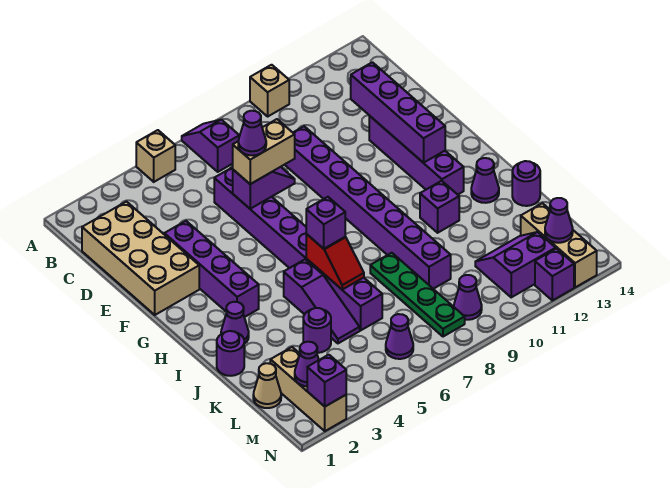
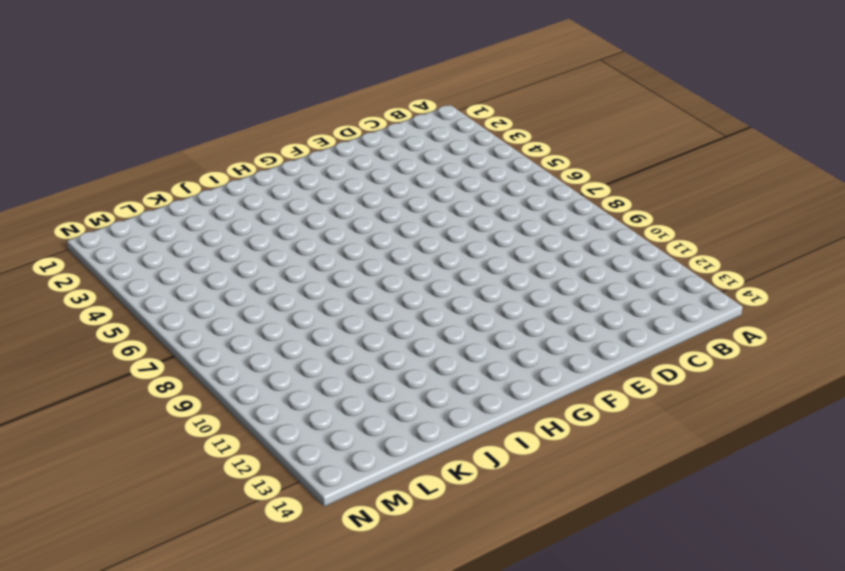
none -> tan 1x1 brick [136,130,175,182]
none -> purple 1x2 slope [182,120,239,172]
none -> tan 1x1 brick [250,65,289,116]
none -> tan 2x4 brick [82,202,199,315]

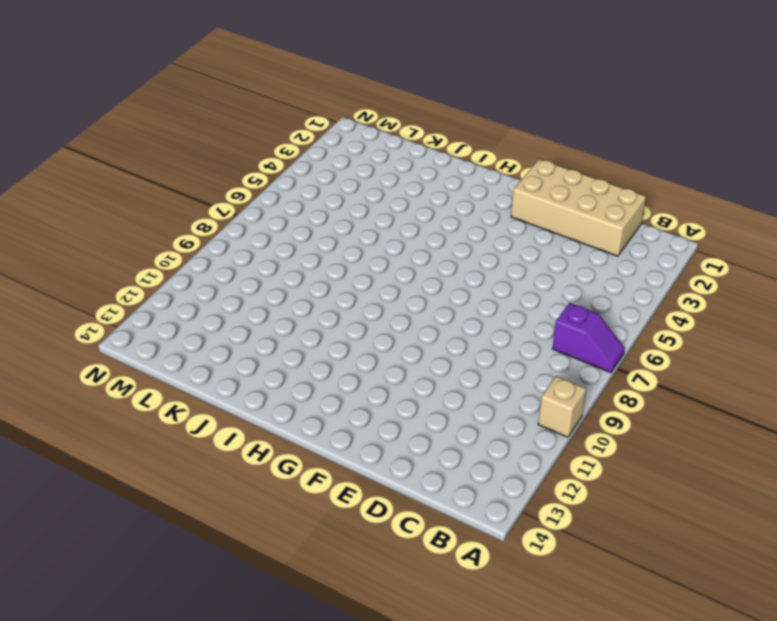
none -> tan 1x1 brick [136,130,175,182]
none -> purple 1x8 brick [214,167,382,330]
none -> purple 1x8 brick [285,126,451,289]
none -> purple 1x4 brick [164,221,259,317]

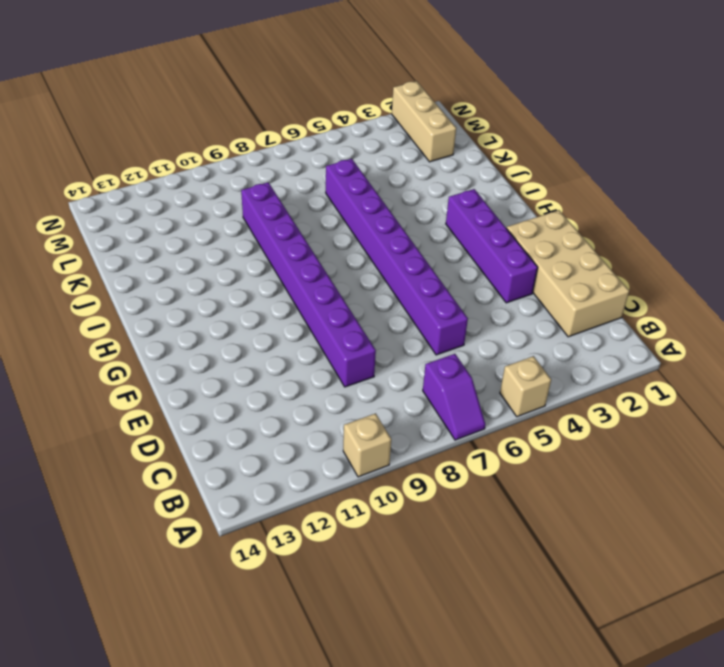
none -> purple 1x4 brick [369,116,464,195]
none -> purple 1x1 cone [221,302,249,344]
none -> purple 1x3 slope [284,259,360,343]
none -> purple 1x1 brick [420,181,459,233]

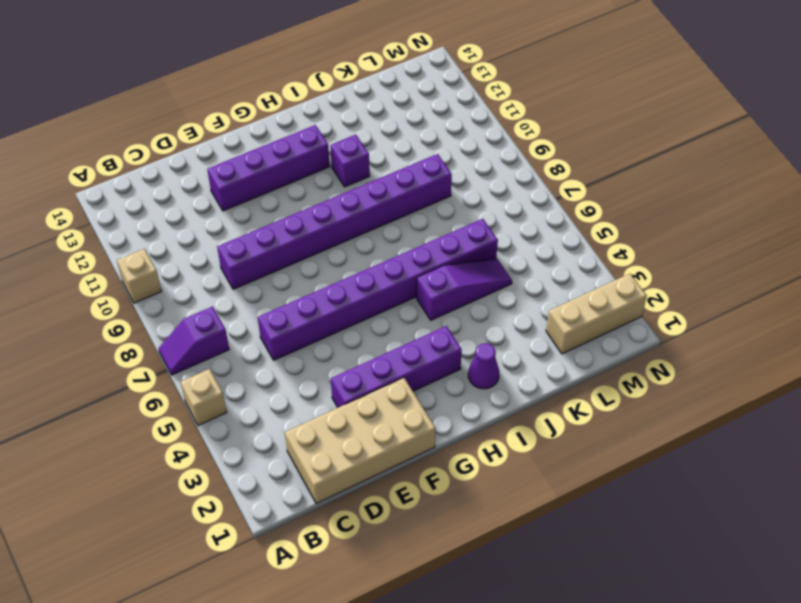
none -> purple 1x1 cone [471,158,499,203]
none -> purple 1x1 round brick [217,331,244,376]
none -> green 1x4 plate [370,253,465,337]
none -> purple 1x1 round brick [512,161,540,206]

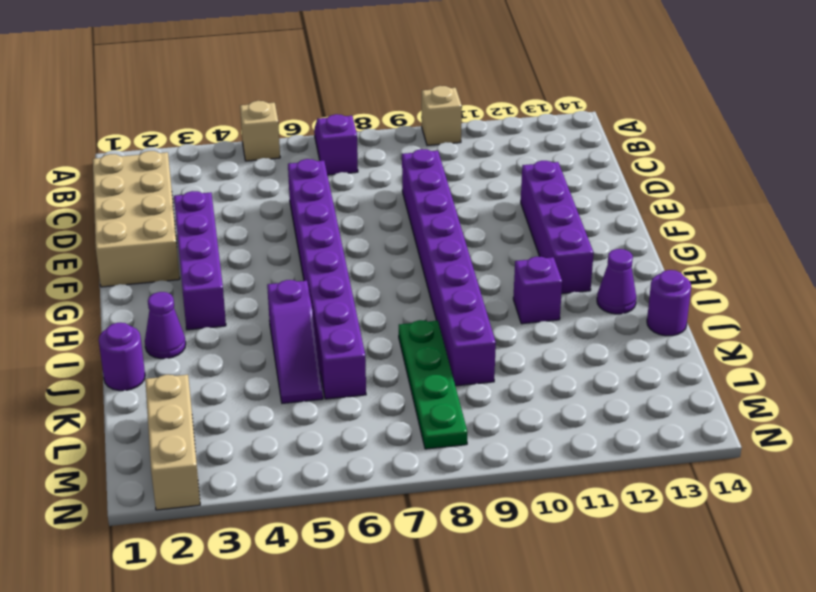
none -> purple 1x1 round brick [303,308,331,353]
none -> tan 1x1 cone [253,363,281,408]
none -> purple 2x2 slope [475,232,556,297]
none -> tan 1x3 brick [521,203,597,287]

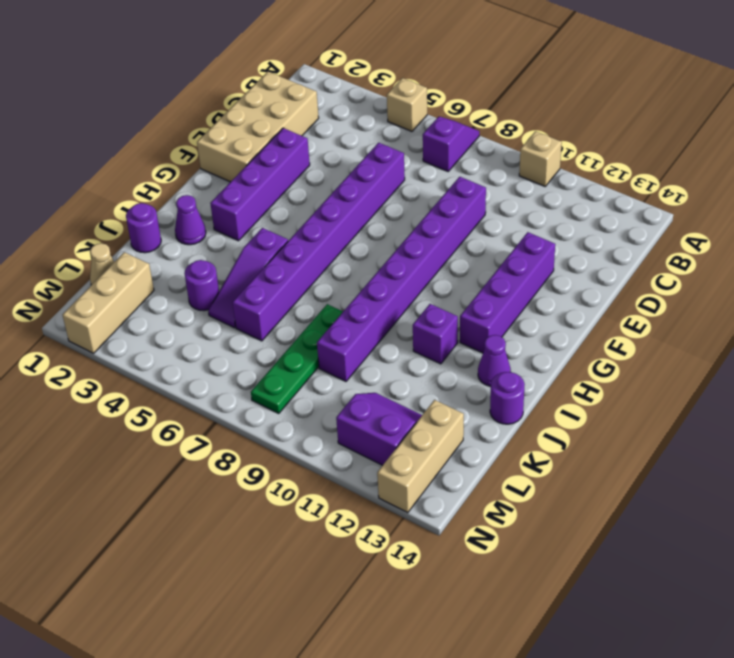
none -> purple 1x1 cone [386,314,413,359]
none -> purple 1x1 cone [454,275,482,320]
none -> purple 1x1 brick [535,249,574,300]
none -> purple 1x4 brick [351,62,445,163]

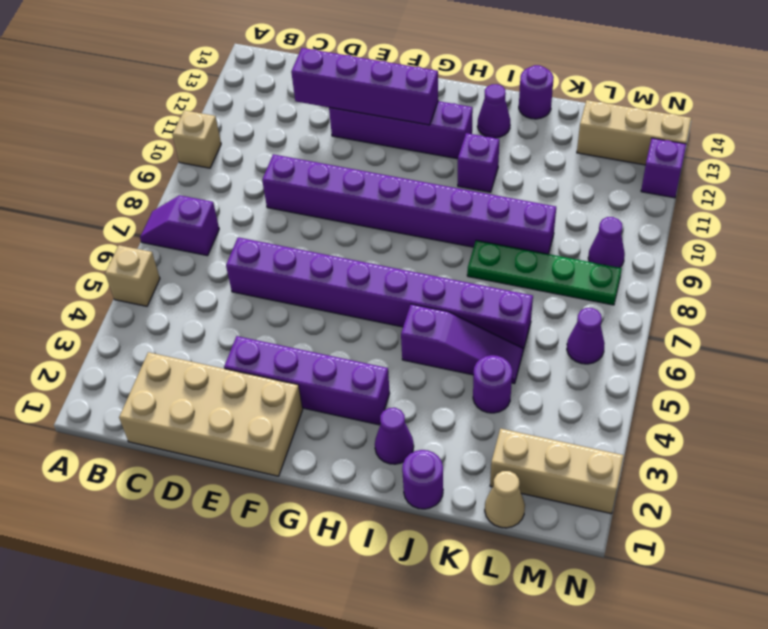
none -> purple 2x2 slope [475,232,556,297]
none -> purple 1x2 slope [233,167,295,209]
none -> red 1x2 slope [306,234,364,289]
none -> purple 1x1 cone [295,342,319,386]

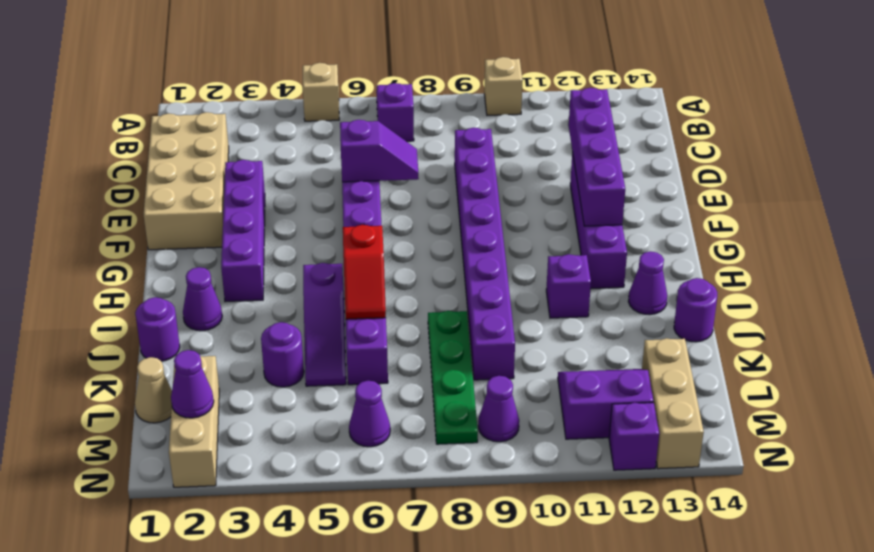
none -> purple 1x1 cone [545,198,573,243]
none -> purple 1x1 brick [307,355,346,406]
none -> tan 1x2 brick [233,119,295,184]
none -> purple 1x1 brick [306,197,345,249]

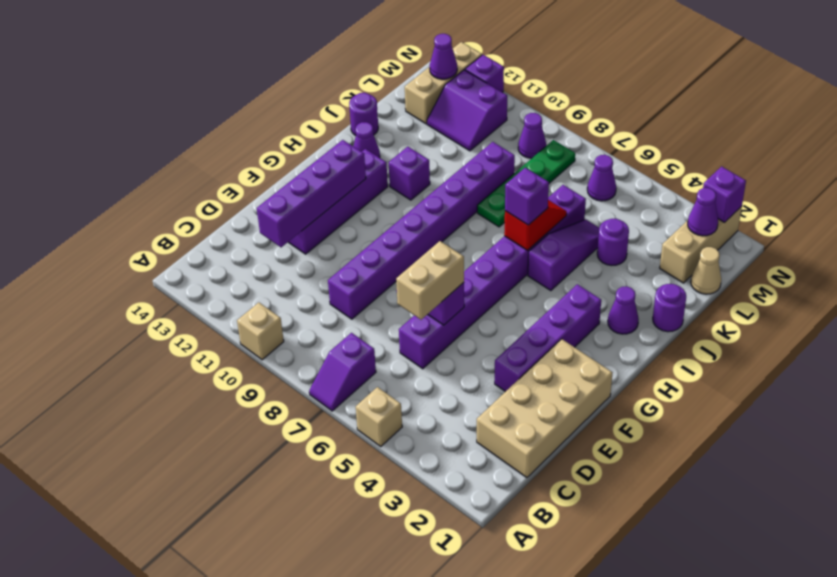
tan 1x2 brick [396,241,464,320] -> tan 1x2 brick turned to [233,119,295,184]
none -> purple 1x1 cone [238,111,266,155]

